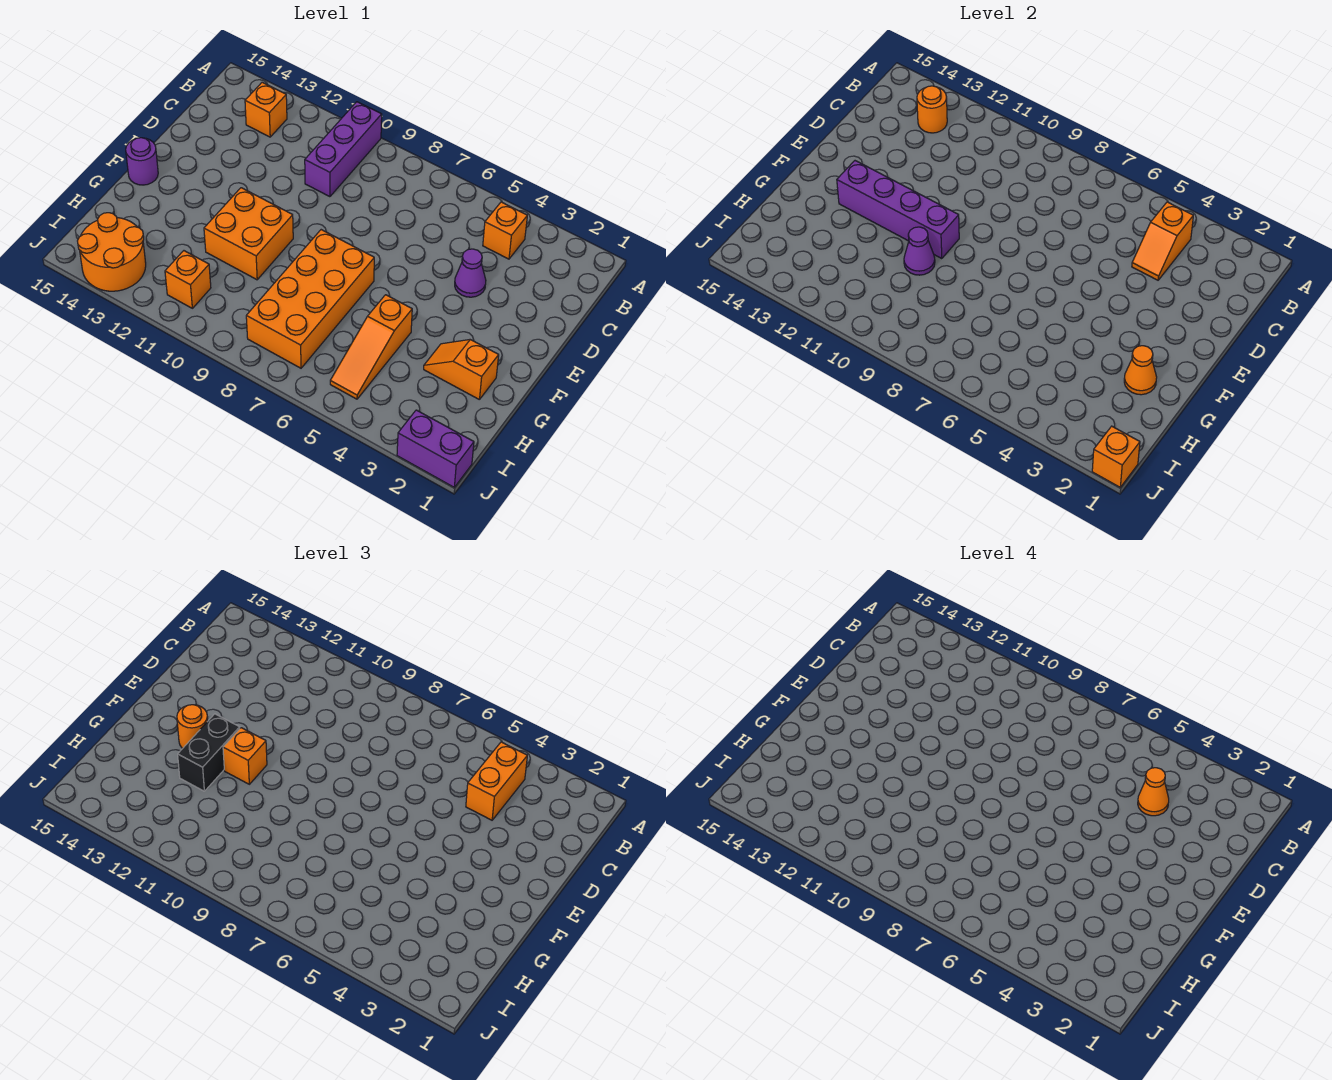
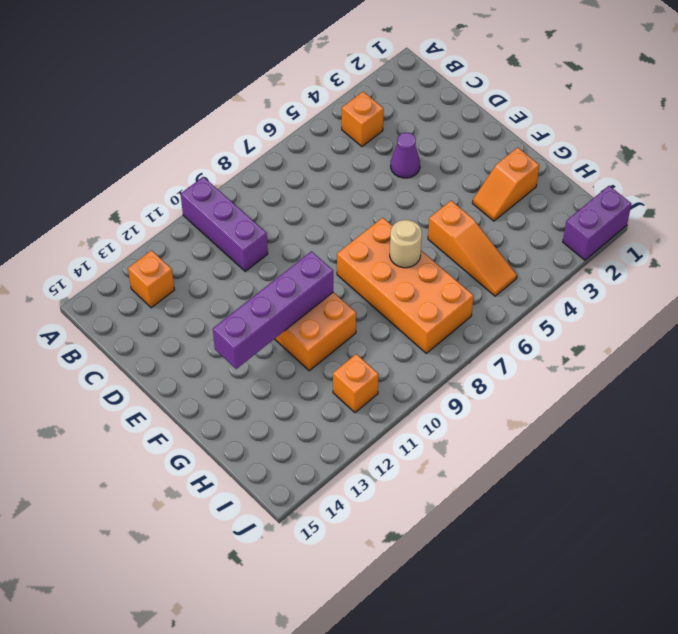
tan 1x1 round brick [390,220,422,268] -> none
none -> purple 1x1 round brick [126,138,158,185]
none -> orange 2x2 round brick [78,213,146,291]
none -> orange 1x2 slope [1132,202,1193,280]

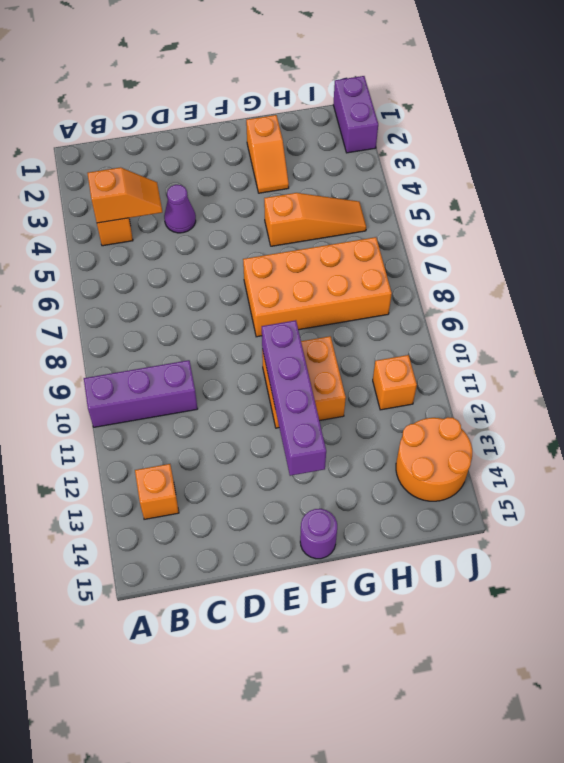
none -> orange 1x1 round brick [917,86,947,133]
none -> orange 1x1 cone [1124,346,1157,395]
none -> purple 1x1 cone [904,227,935,275]

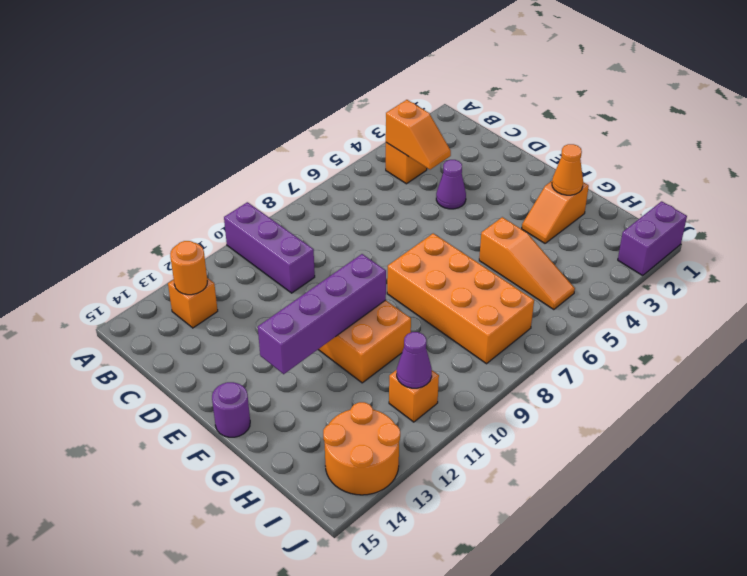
purple 1x1 cone [397,332,432,388] -> purple 1x1 cone moved to [904,227,935,275]
none -> orange 1x1 brick [1092,426,1140,487]
none -> orange 1x2 brick [466,742,527,820]
none -> orange 1x1 brick [223,728,267,784]

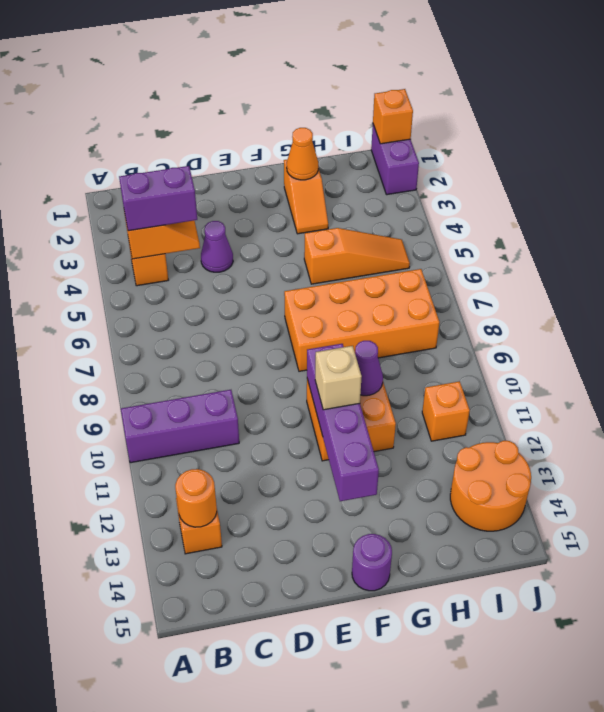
purple 1x2 brick [119,166,197,231] -> orange 1x2 brick [466,742,527,820]
tan 1x1 brick [315,346,362,410] -> orange 1x1 brick [223,728,267,784]
none -> black 1x2 brick [178,714,240,791]
none -> orange 1x1 round brick [177,705,208,748]
none -> orange 1x1 cone [1138,768,1169,816]

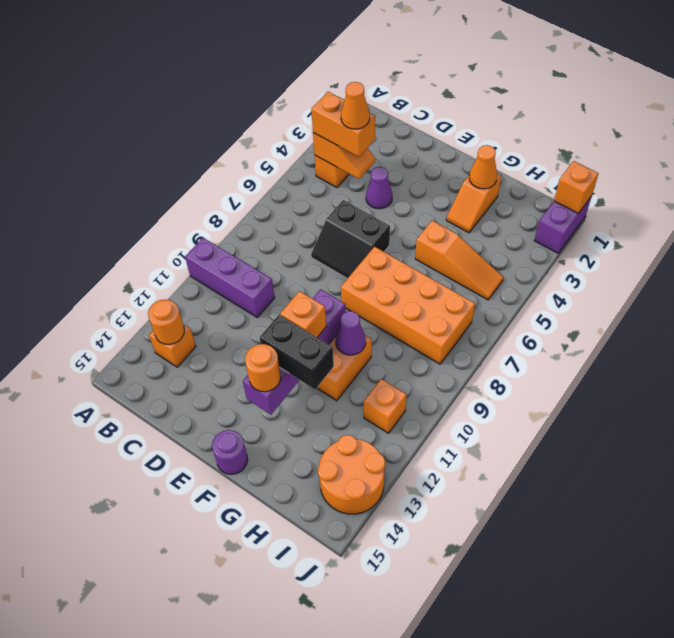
black 2x2 slope [311,200,390,279] -> none

